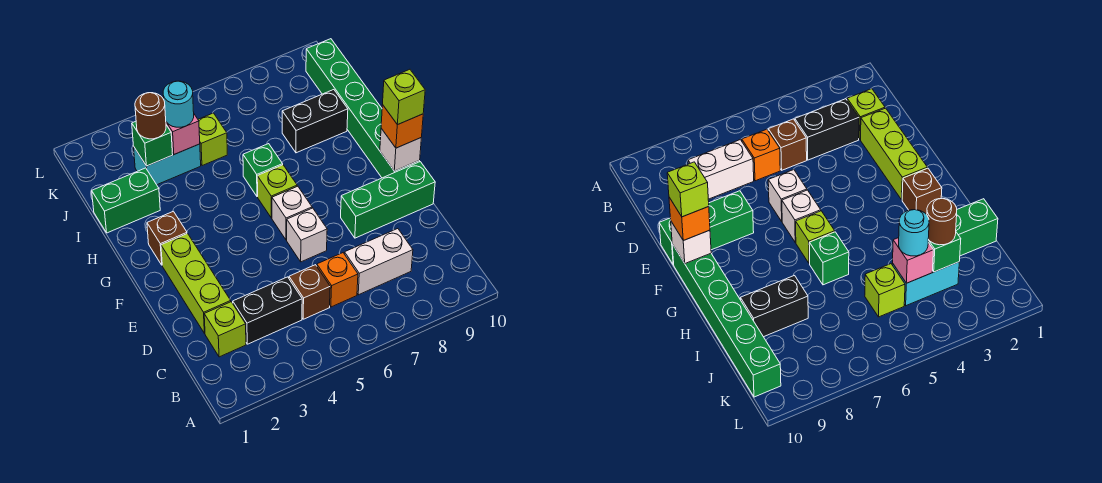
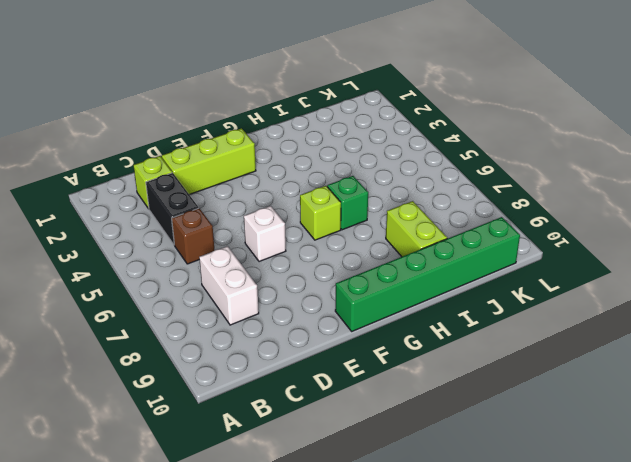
lime 1x2 brick [386,201,447,257] -> black 1x2 brick [282,90,348,153]
none -> orange 1x1 brick [317,253,358,307]
none -> green 1x3 brick [341,162,435,238]
none -> white 1x1 brick [272,186,312,240]

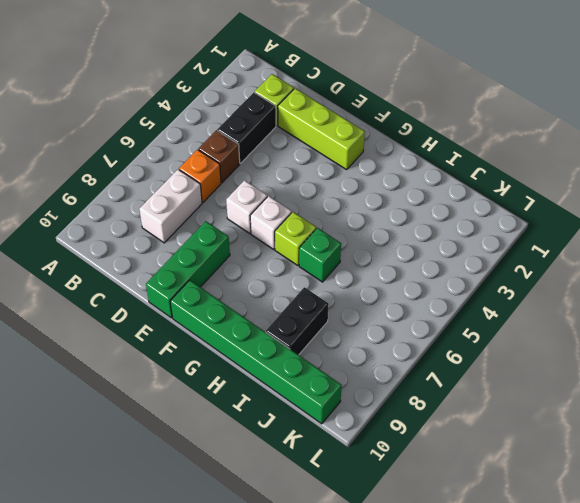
none -> brown 1x1 brick [147,211,187,265]
none -> green 1x2 brick [92,168,160,233]
none -> cyan 1x2 brick [134,144,201,185]

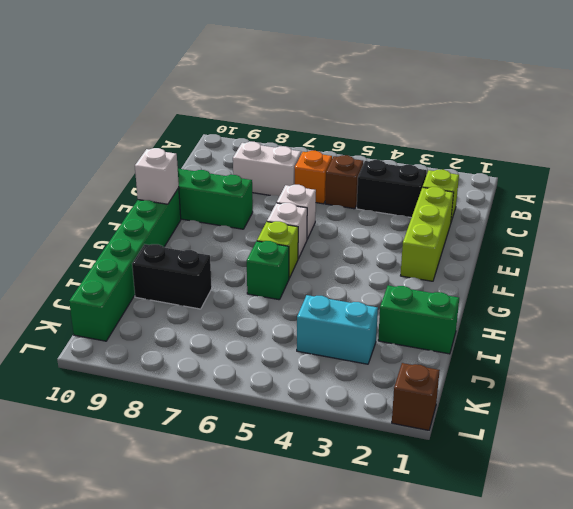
brown 1x1 brick [392,363,440,430] -> brown 1x1 brick moved to [147,211,187,265]
none -> lime 1x1 brick [198,113,227,166]
none -> green 1x1 brick [132,121,173,166]
none -> pink 1x1 brick [166,114,200,154]

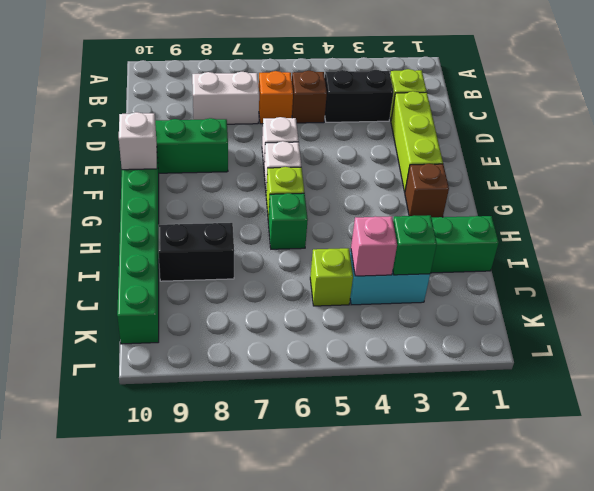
none -> orange 1x1 brick [381,105,423,148]
none -> brown 1x1 round brick [135,93,166,139]
none -> cyan 1x1 round brick [163,81,194,127]

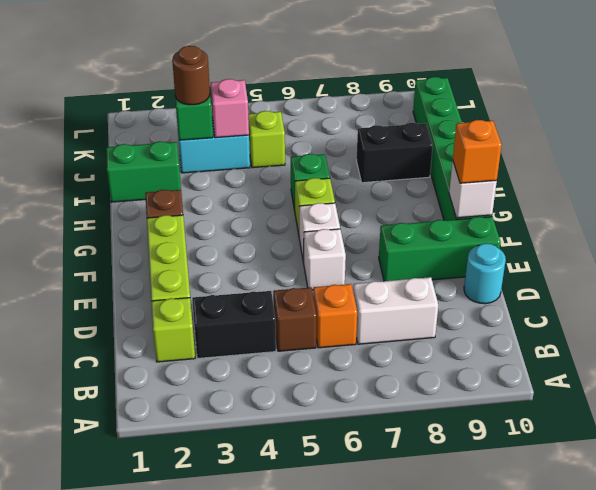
cyan 1x1 round brick [464,243,506,304] -> cyan 1x1 round brick moved to [163,81,194,127]
none -> lime 1x1 brick [383,69,425,125]

